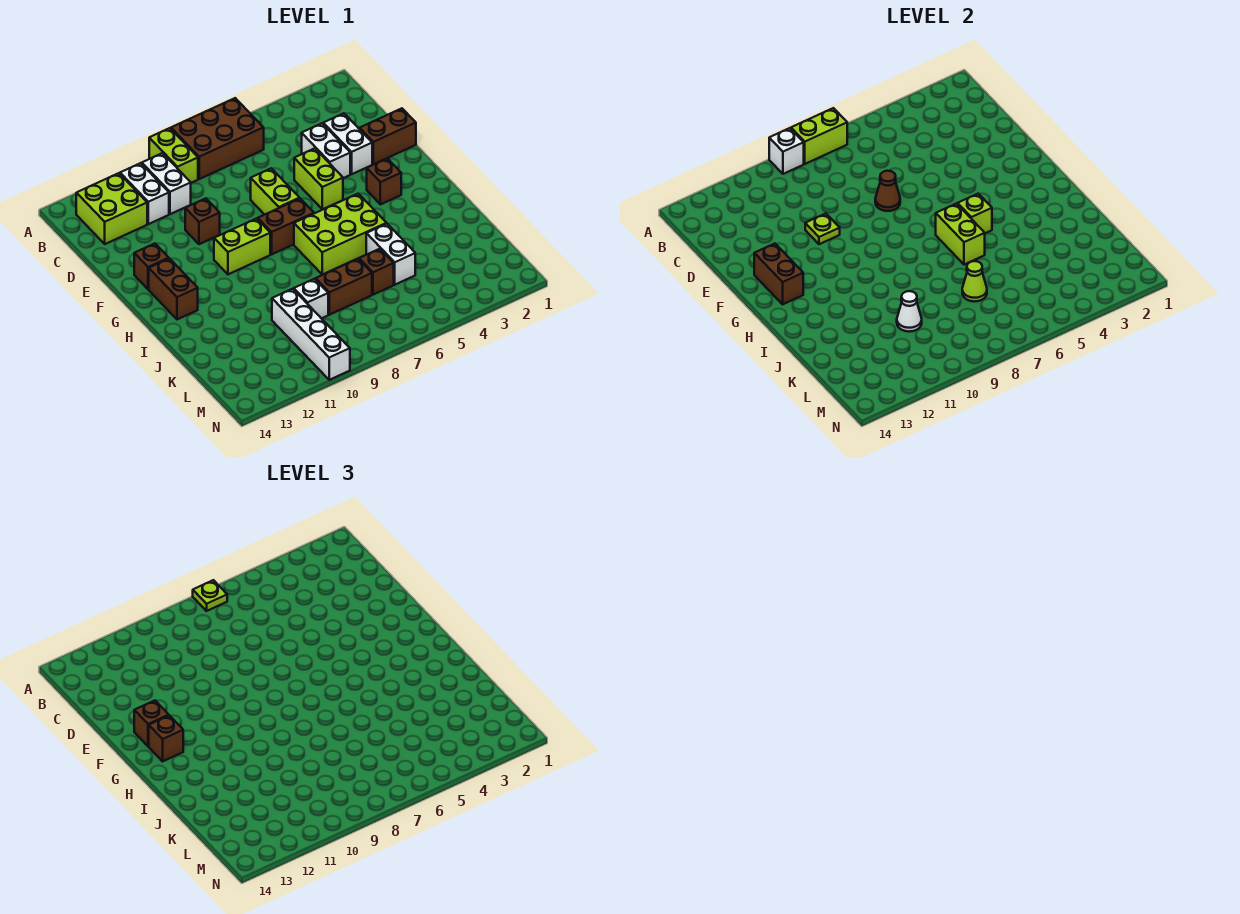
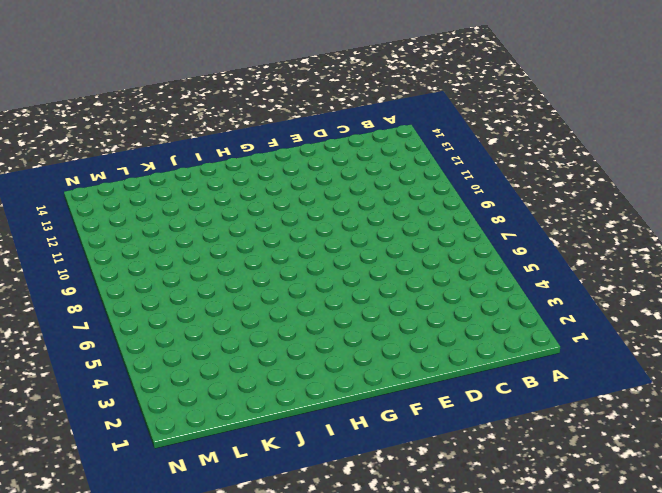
none -> brown 2x3 brick [171,98,264,179]
none -> lime 1x2 brick [149,128,198,183]
none -> white 1x2 brick [142,153,191,214]
none -> white 1x2 brick [120,163,169,224]

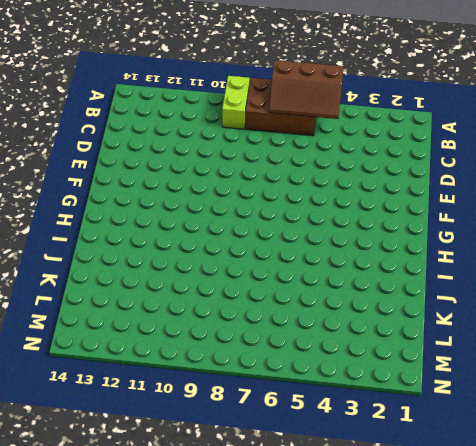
brown 2x3 slope [269,60,344,119] -> lime 1x2 brick [791,108,847,164]
none -> white 1x2 brick [142,153,191,214]
none -> white 1x2 brick [120,163,169,224]
none -> lime 2x2 brick [76,173,147,244]
none -> white 1x2 brick [323,113,372,174]

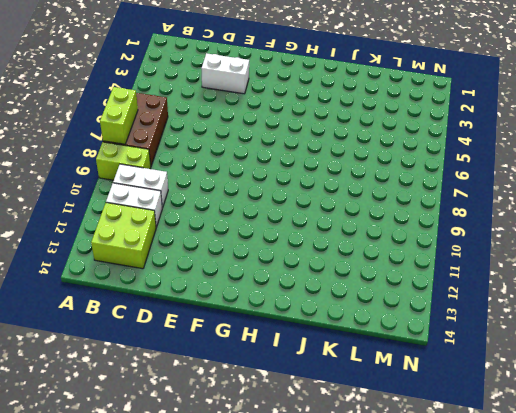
none -> white 1x2 brick [302,123,350,178]
none -> brown 1x2 brick [360,108,416,164]
none -> lime 1x2 brick [294,148,343,210]
none -> lime 1x2 brick [251,168,300,215]

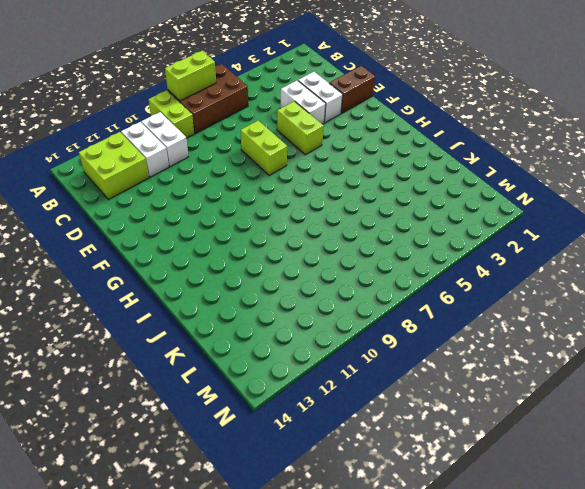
none -> brown 1x1 brick [185,198,220,244]
none -> brown 1x1 brick [134,244,169,289]
none -> brown 1x1 brick [367,158,401,204]
none -> brown 1x2 brick [258,199,314,254]

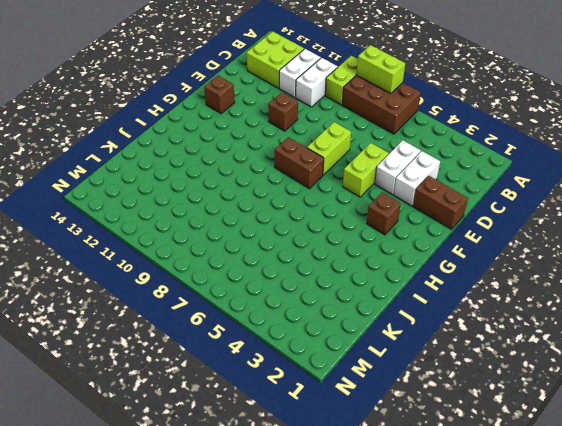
none -> lime 1x2 brick [214,218,270,274]
none -> brown 1x2 brick [149,258,198,319]
none -> lime 2x3 brick [294,194,387,275]
none -> white 1x2 brick [366,224,415,285]

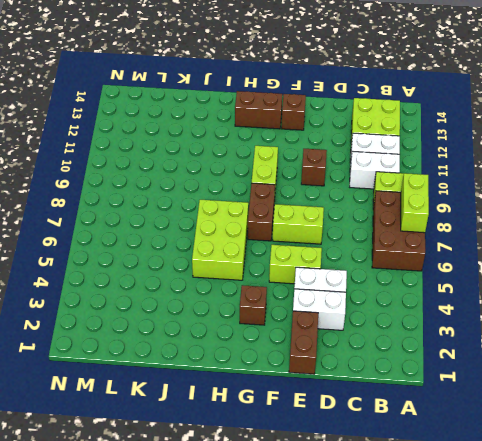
none -> white 1x2 brick [366,224,415,285]
none -> brown 1x1 brick [359,249,394,295]
none -> brown 1x2 brick [315,259,372,315]
none -> white 1x1 brick [294,279,328,319]

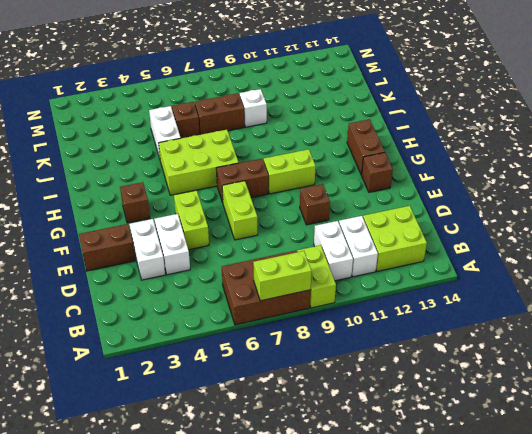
none -> white 1x4 brick [272,289,350,380]
none -> white 1x1 brick [769,128,804,174]
none -> brown 1x1 cone [875,171,900,211]
none -> lime 1x1 plate [805,214,840,244]

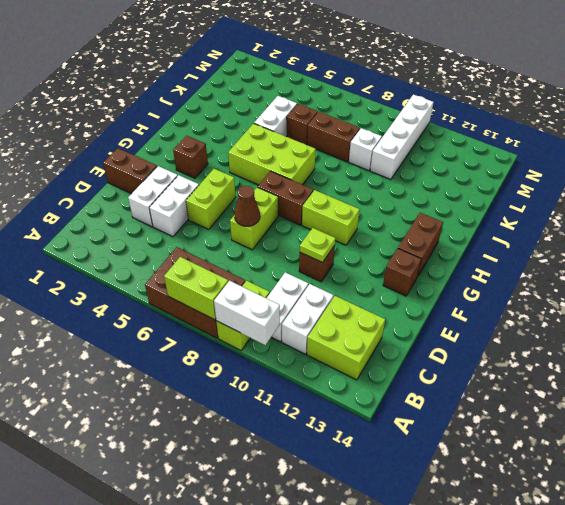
white 1x2 brick [214,281,280,345] -> white 1x1 brick [769,128,804,174]
none -> brown 1x2 brick [754,244,803,304]
none -> lime 1x1 brick [958,194,992,233]
none -> lime 1x2 brick [936,204,985,265]
none -> lime 1x1 cone [962,261,987,302]

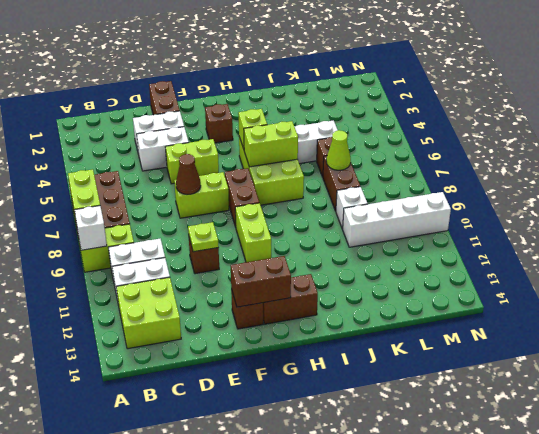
none -> white 1x1 cone [897,291,922,332]
none -> lime 1x1 plate [193,580,227,611]
none -> brown 1x1 brick [134,701,169,746]
none -> brown 1x1 brick [149,715,183,761]

